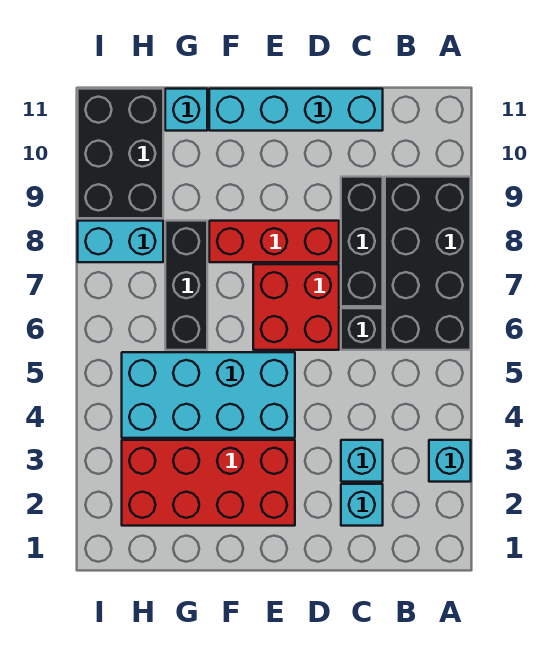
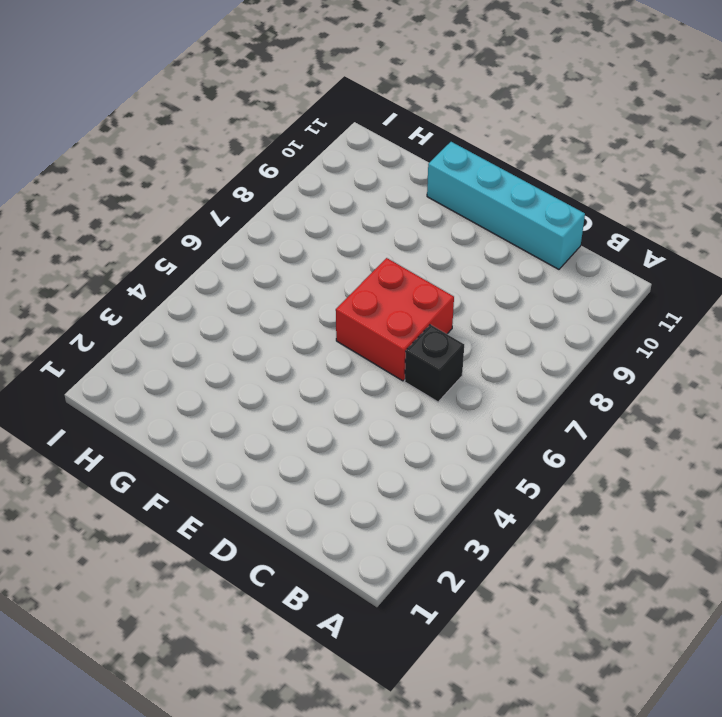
none -> cyan 1x1 brick [429,440,471,482]
none -> black 2x4 brick [385,177,471,350]
none -> cyan 1x1 brick [341,484,383,526]

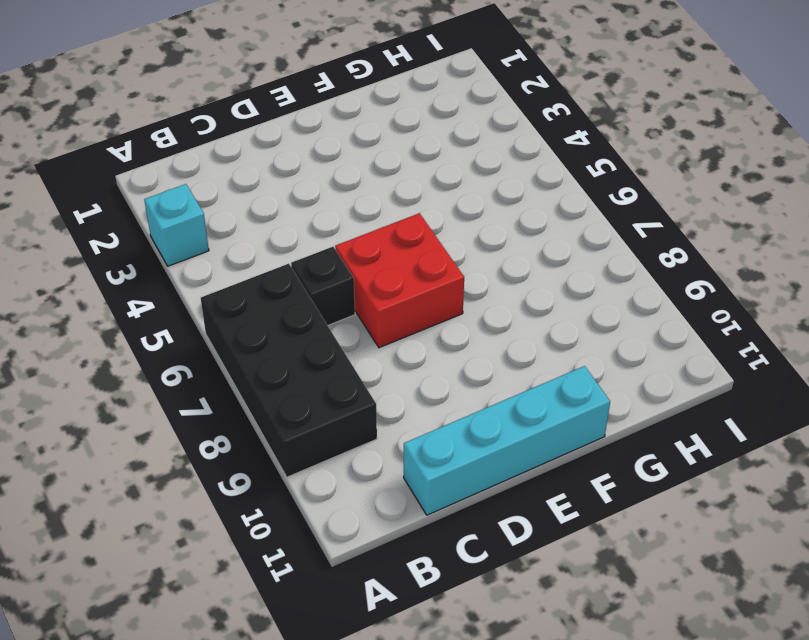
none -> cyan 1x1 brick [341,484,383,526]
none -> cyan 1x1 brick [341,440,383,482]
none -> black 1x3 brick [341,177,383,306]

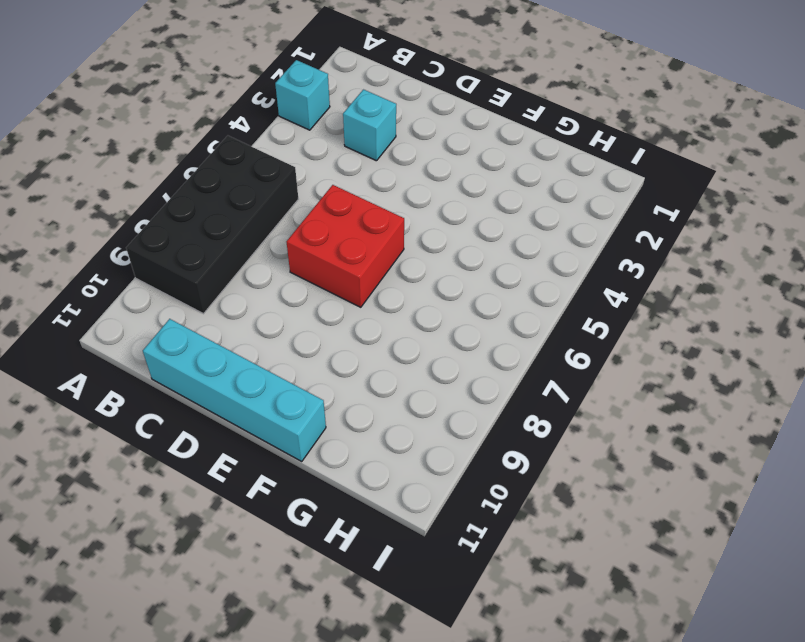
none -> cyan 1x1 brick [341,484,383,526]
none -> black 1x1 brick [341,308,383,350]
none -> black 1x3 brick [341,177,383,306]

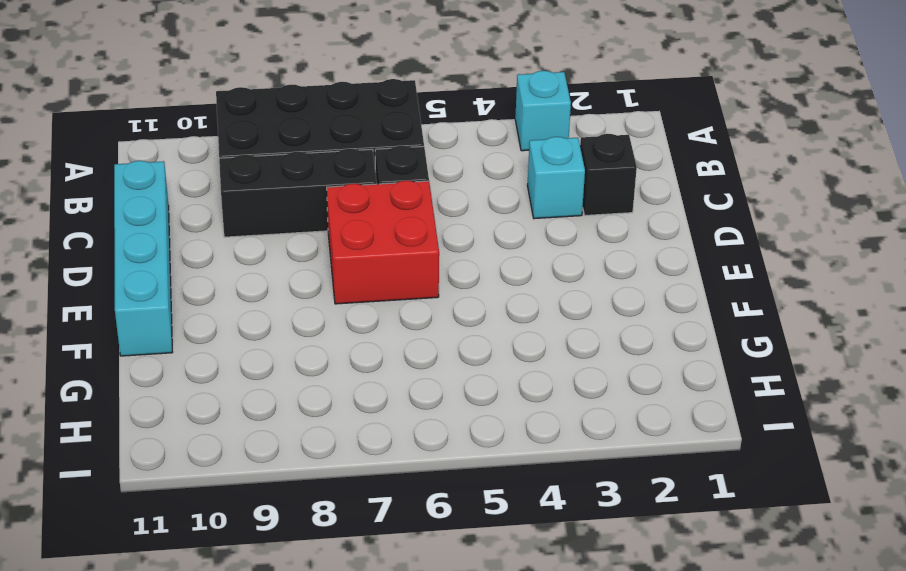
black 1x1 brick [580,134,637,215] -> cyan 1x1 brick [341,484,383,526]
none -> red 1x3 brick [209,221,339,262]
none -> red 2x4 brick [122,440,295,526]
none -> cyan 2x4 brick [122,352,295,438]

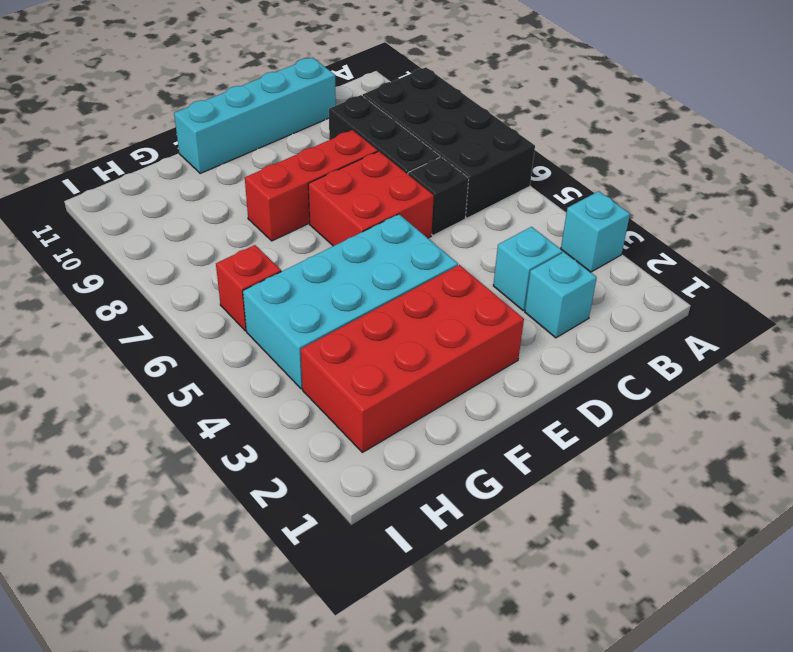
red 1x1 brick [216,245,281,331] -> none
none -> black 1x3 brick [165,221,207,350]
none -> cyan 1x1 brick [165,89,207,131]
none -> cyan 1x2 brick [78,221,163,262]

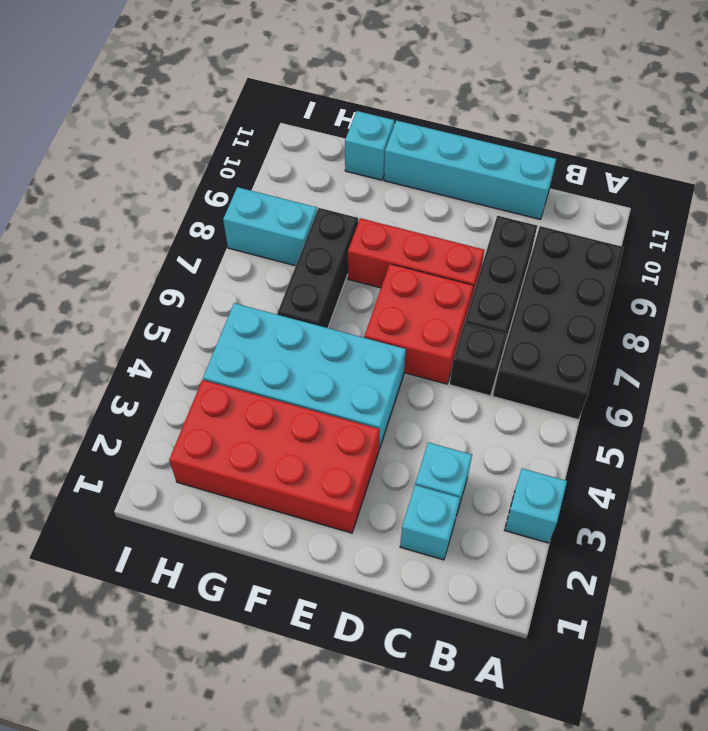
none -> black 2x3 brick [78,89,163,218]

